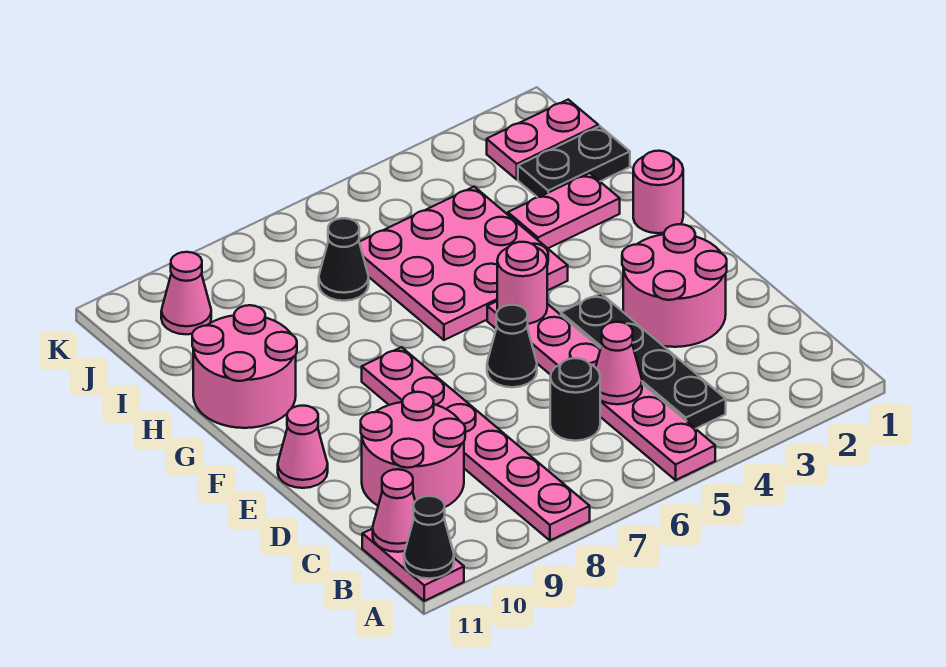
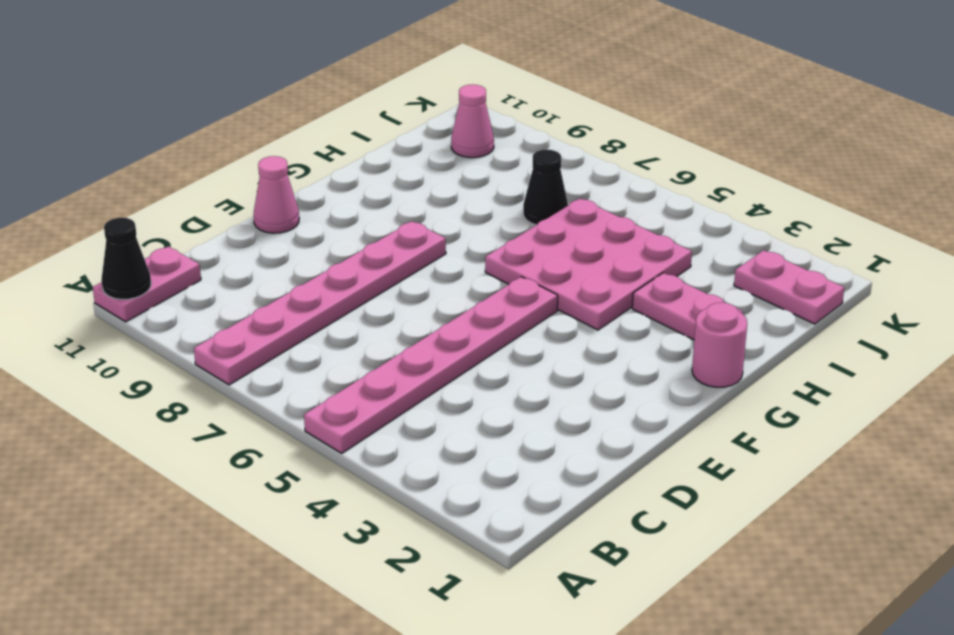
none -> black 1x4 plate [561,293,726,429]
none -> black 1x1 round brick [550,358,600,441]
none -> pink 2x2 round brick [361,392,465,507]

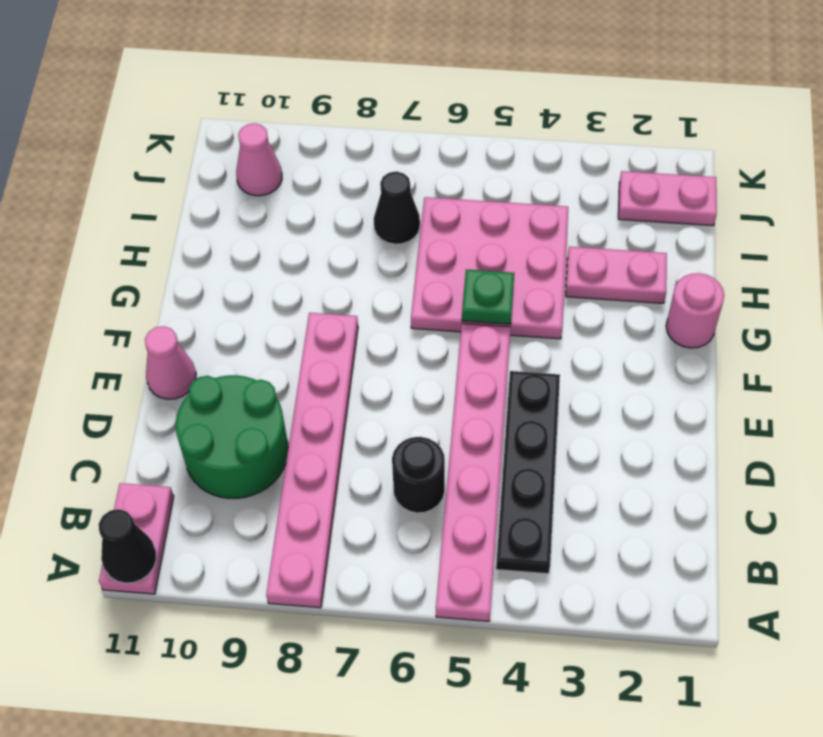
green 2x2 round brick [176,375,288,498] -> pink 2x2 round brick [361,392,465,507]
green 1x1 plate [462,269,514,324] -> none
none -> pink 2x2 round brick [622,224,727,347]
none -> black 1x1 cone [487,305,537,387]
none -> pink 2x2 round brick [192,305,297,428]

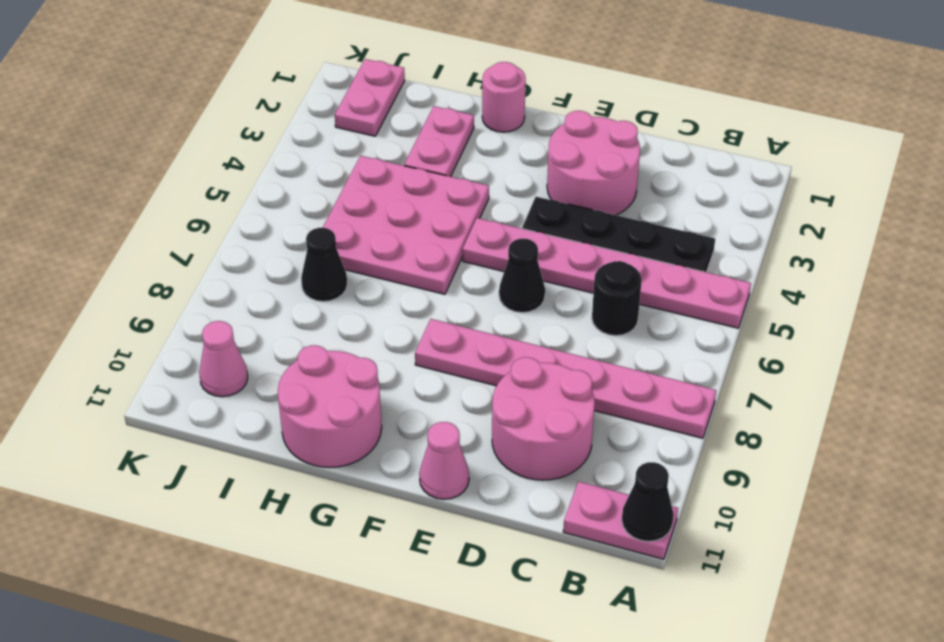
none -> black 1x2 plate [518,126,630,197]
none -> pink 1x1 cone [373,469,415,552]
none -> pink 1x1 cone [596,322,642,404]

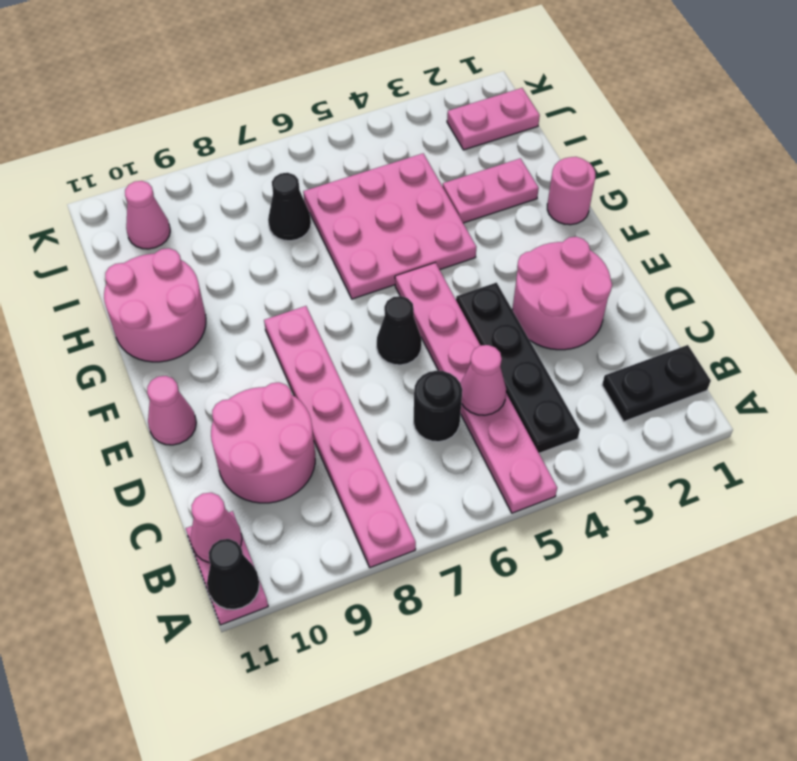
black 1x2 plate [602,345,711,421] -> black 1x2 plate moved to [518,126,630,197]
none -> pink 1x1 round brick [497,242,547,324]

